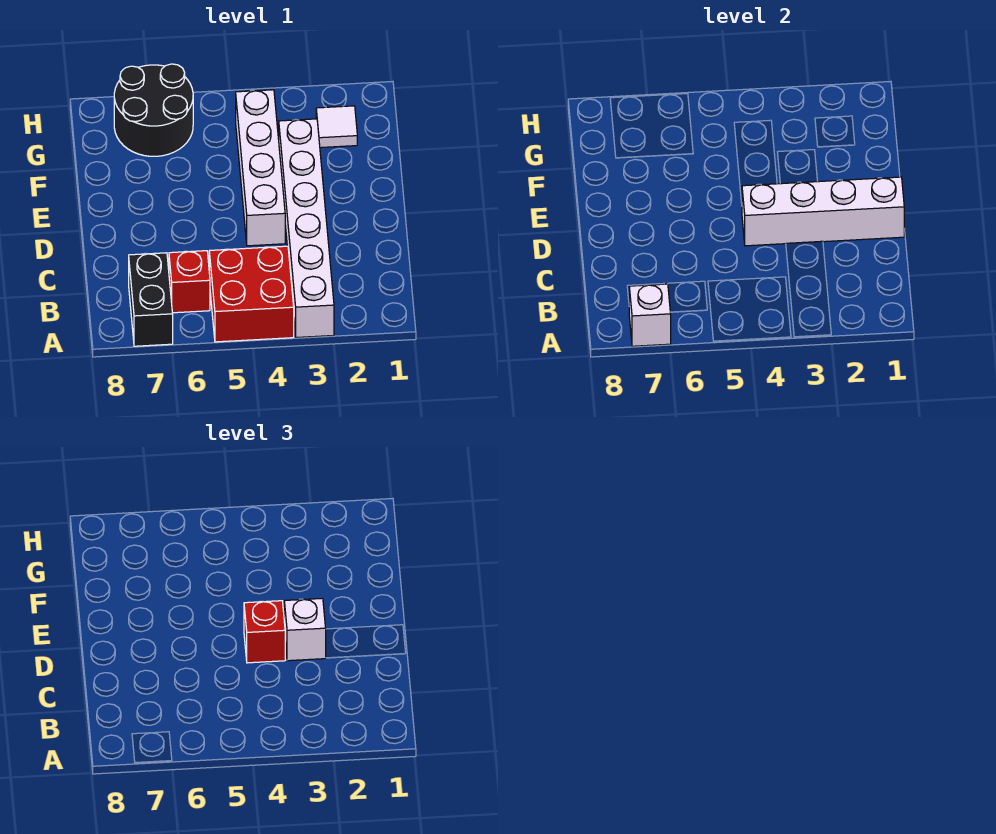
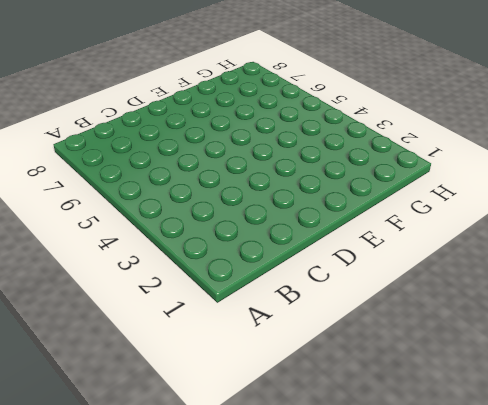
none -> white 1x6 brick [279,119,334,338]
none -> red 2x2 brick [209,246,294,342]

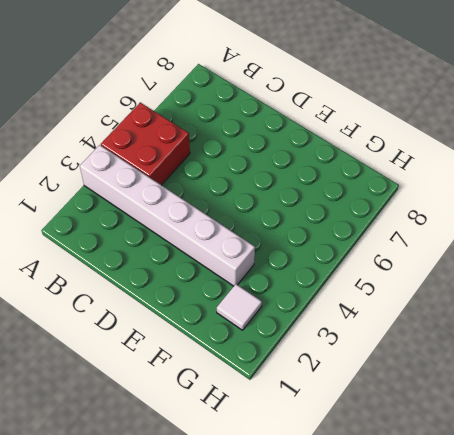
none -> black 1x2 brick [129,253,173,346]
none -> red 1x1 brick [169,251,210,313]

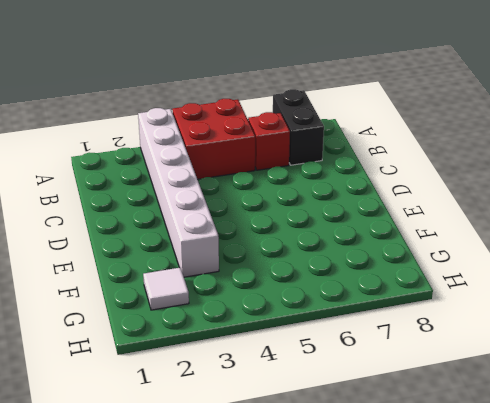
none -> white 1x4 brick [236,90,285,246]
none -> black 2x2 round brick [114,64,193,156]

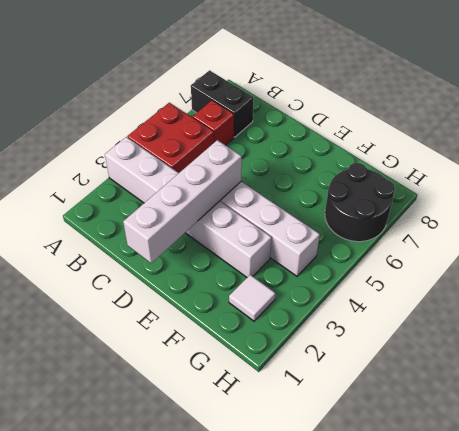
none -> white 1x1 brick [629,284,671,346]
none -> white 1x1 brick [284,598,326,661]

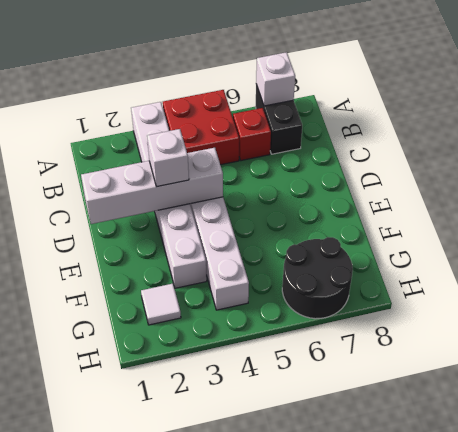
none -> red 1x1 brick [244,601,285,663]

